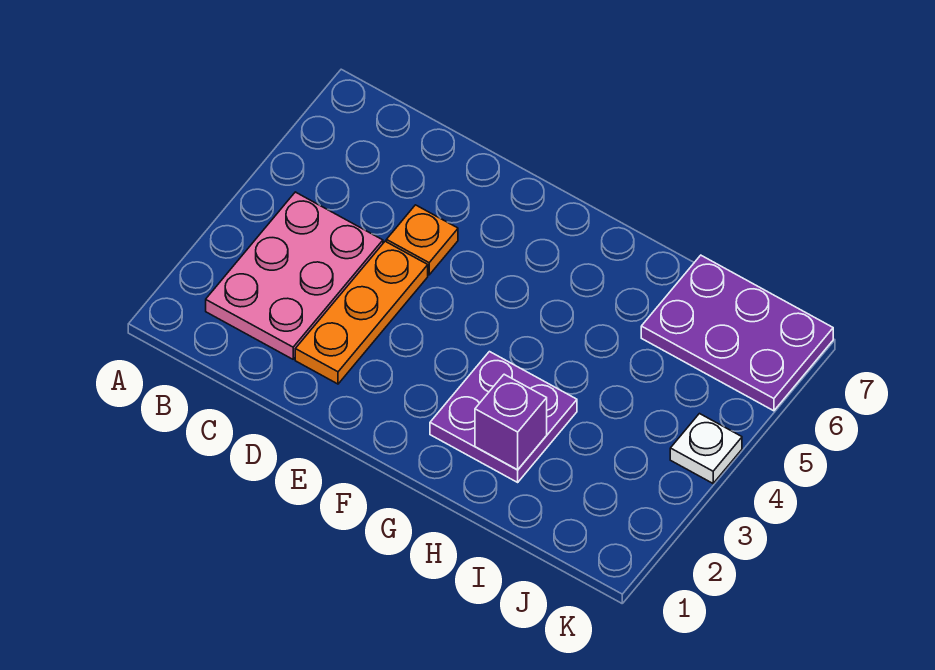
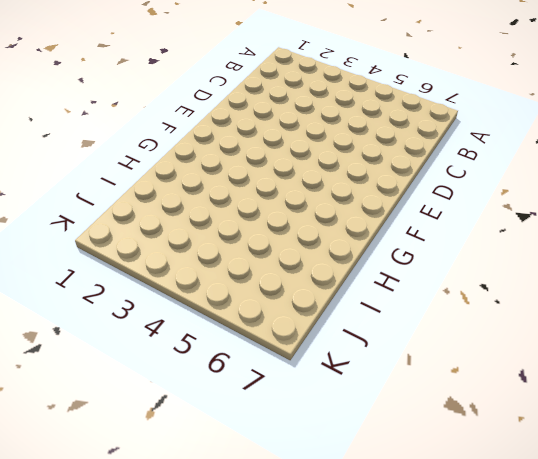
none -> pink 2x3 plate [206,192,383,359]
none -> orange 1x3 plate [295,241,428,384]

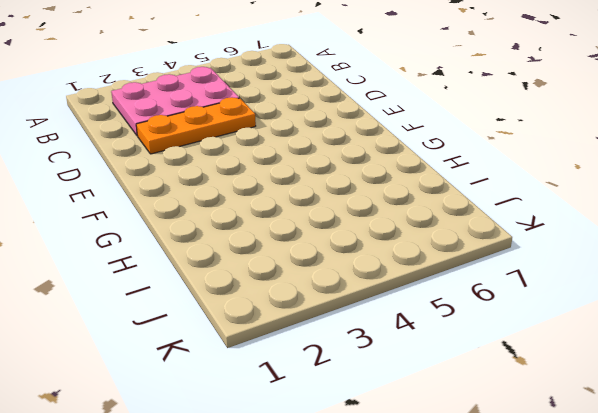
none -> orange 1x1 plate [386,205,458,275]
none -> purple 2x2 plate [430,352,577,482]

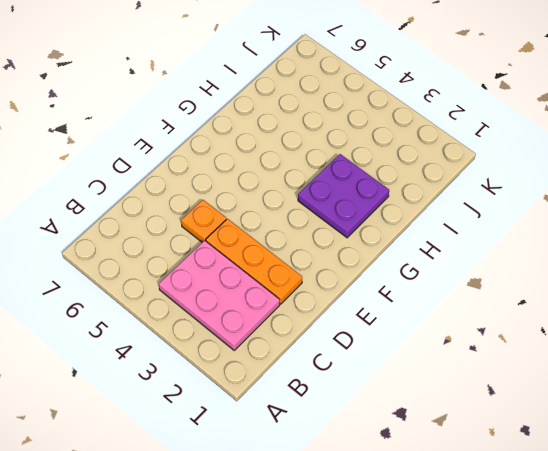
none -> purple 2x3 plate [641,255,833,411]
none -> white 1x1 plate [670,414,742,483]

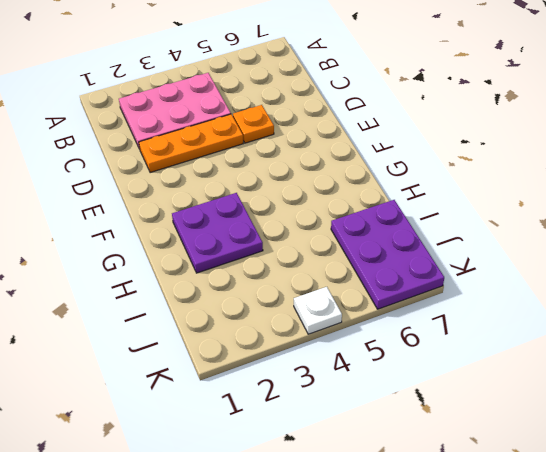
none -> purple 1x1 brick [475,374,547,470]

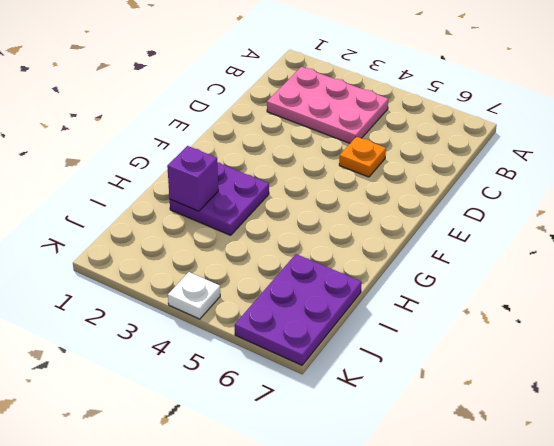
none -> orange 1x3 plate [295,241,428,384]

